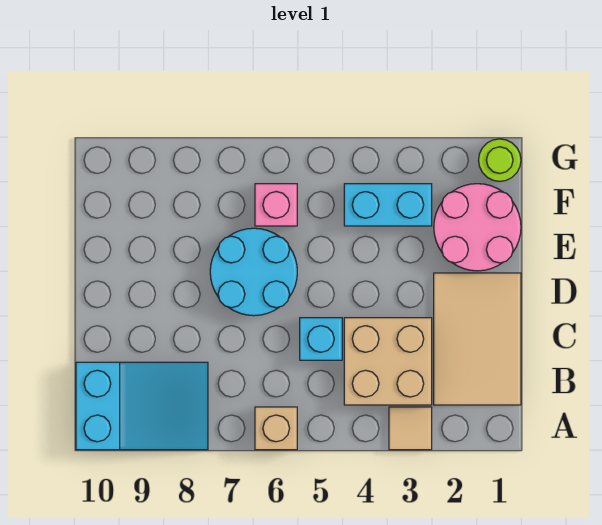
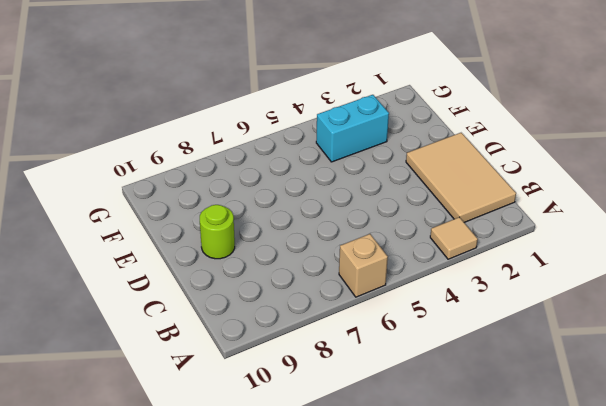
lime 1x1 round brick [200,205,235,259] -> lime 1x1 round brick moved to [479,139,521,181]
none -> cyan 2x3 slope [76,362,208,450]
none -> tan 2x2 brick [344,318,432,405]

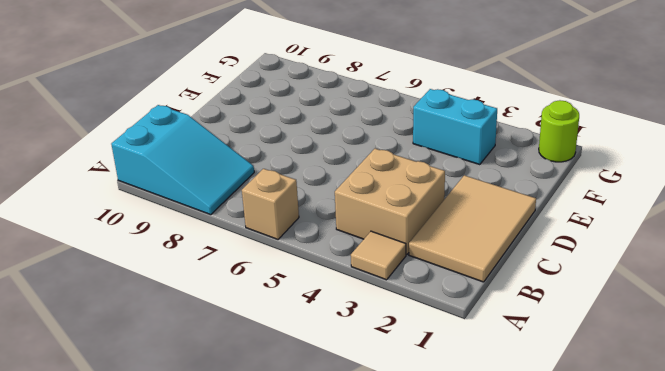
none -> cyan 1x1 brick [300,318,342,360]
none -> cyan 2x2 round brick [210,228,297,316]

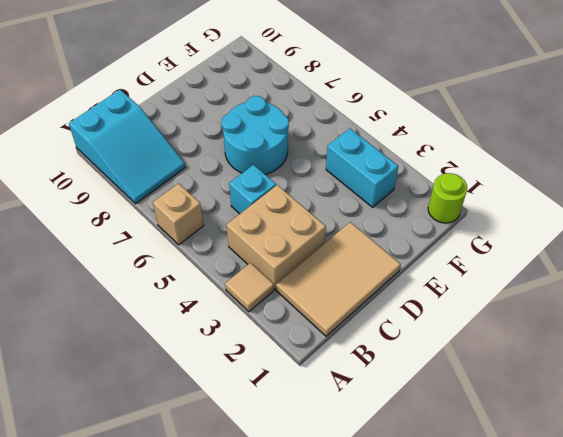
none -> pink 2x2 round brick [434,184,521,271]
none -> pink 1x1 brick [255,184,297,226]

